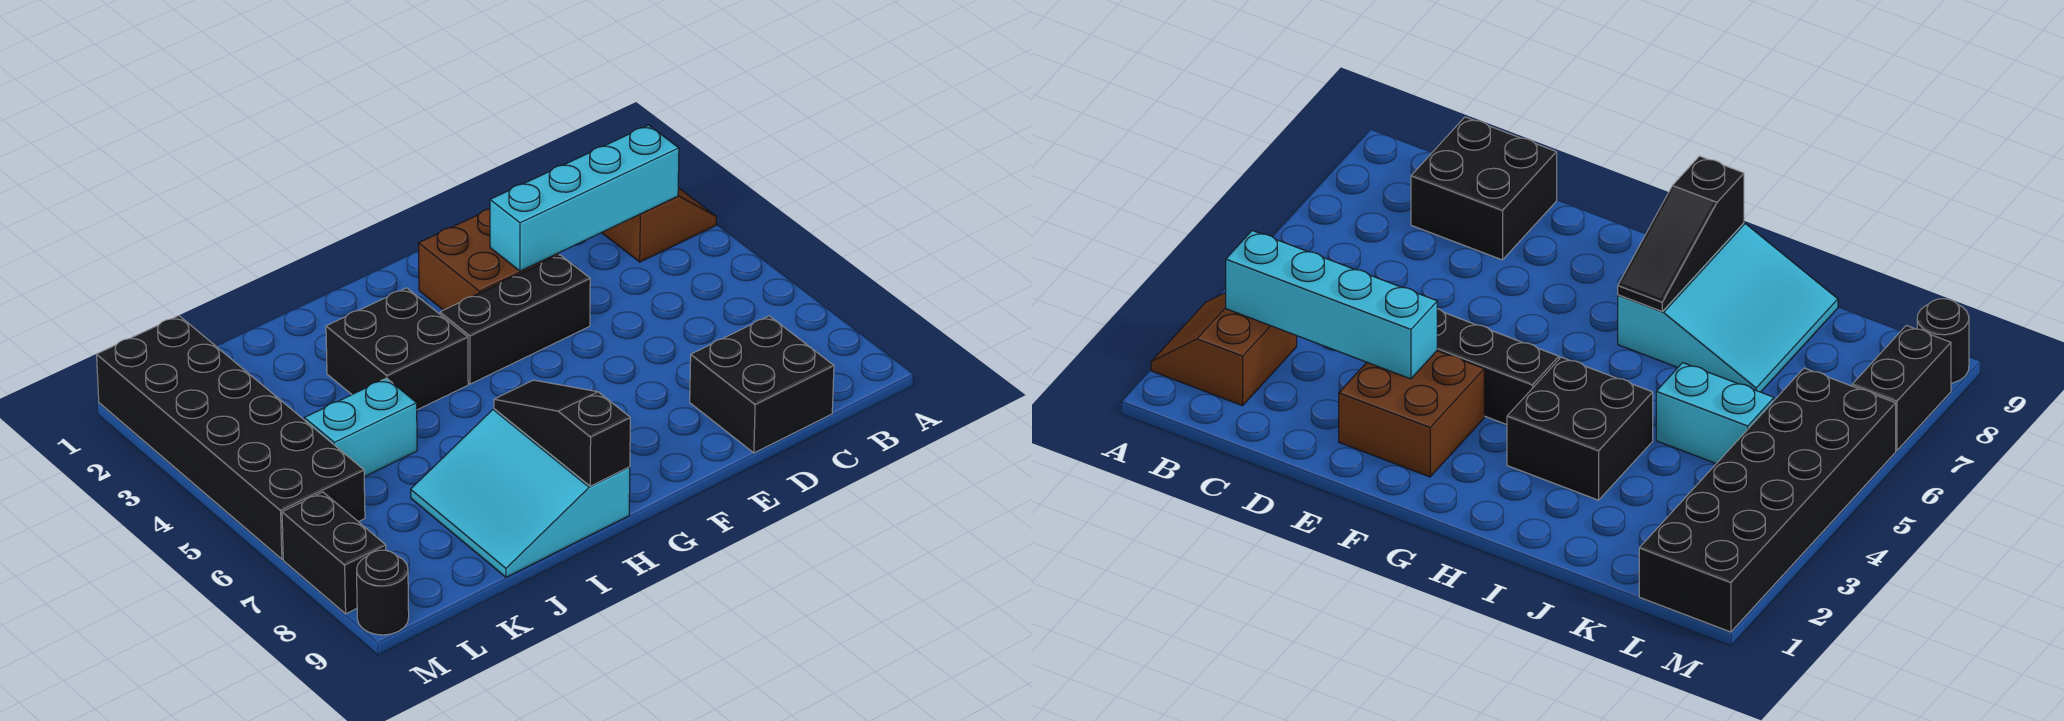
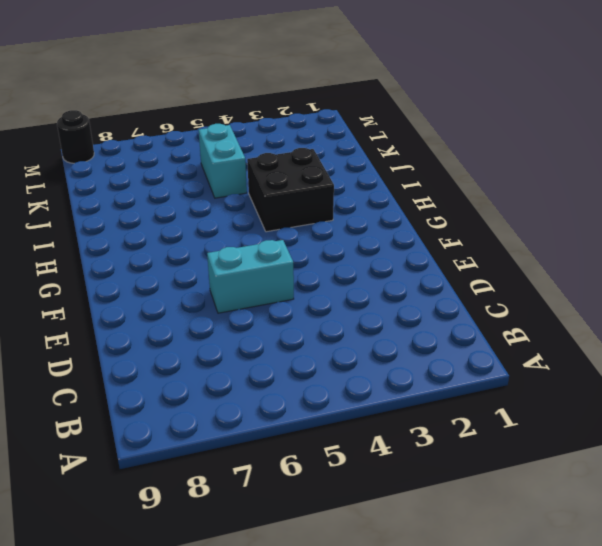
cyan 1x2 brick [207,240,294,313] -> none
none -> brown 2x2 slope [602,188,717,262]
none -> black 2x2 brick [690,316,834,453]
none -> brown 2x2 brick [418,209,558,310]

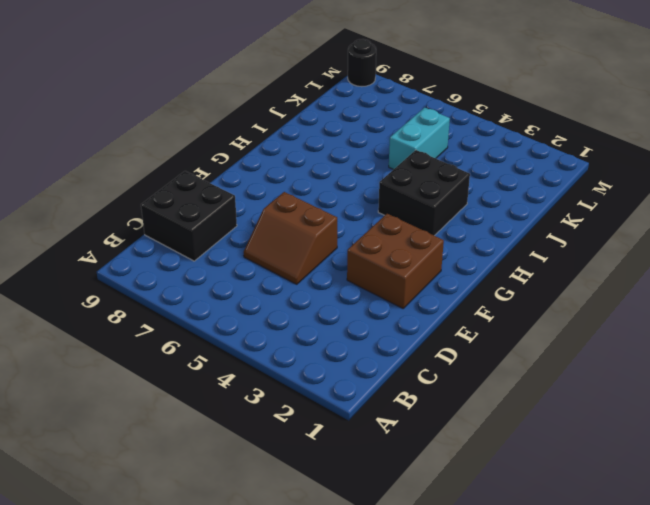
brown 2x2 slope [244,192,337,284] -> brown 2x2 slope moved to [602,188,717,262]
none -> black 1x3 brick [440,255,590,384]
none -> cyan 3x3 slope [411,409,630,577]
none -> black 2x6 brick [97,316,365,559]

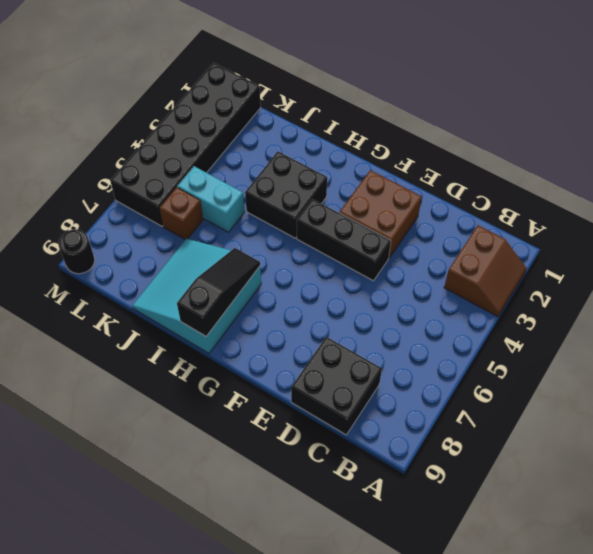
brown 1x1 brick [159,187,203,240] -> none
none -> black 1x2 brick [282,492,386,614]
none -> cyan 1x4 brick [490,125,679,271]

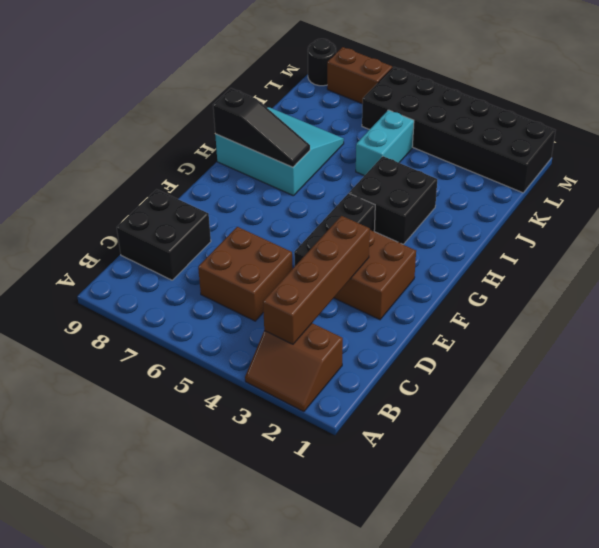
brown 1x4 brick [263,216,370,344] -> cyan 1x4 brick [490,125,679,271]
brown 2x2 brick [198,227,293,321] -> none
brown 1x2 brick [327,47,392,104] -> black 1x2 brick [282,492,386,614]

